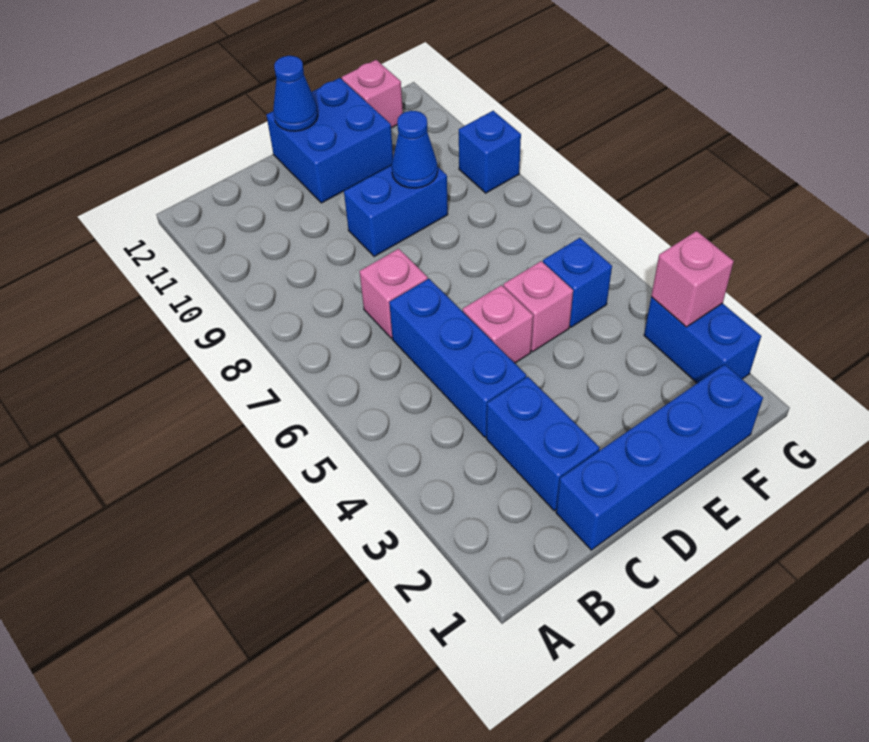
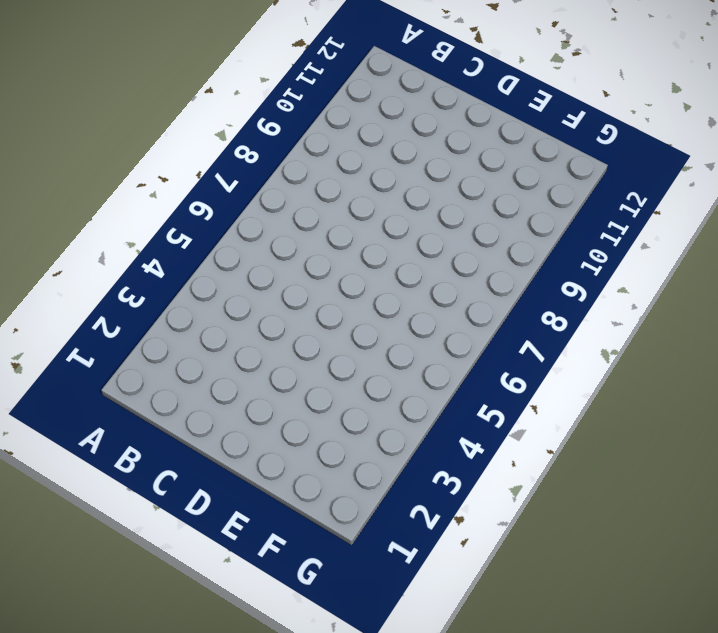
none -> blue 1x4 brick [556,364,763,550]
none -> blue 1x2 brick [486,377,600,511]
none -> blue 1x3 brick [389,279,526,437]

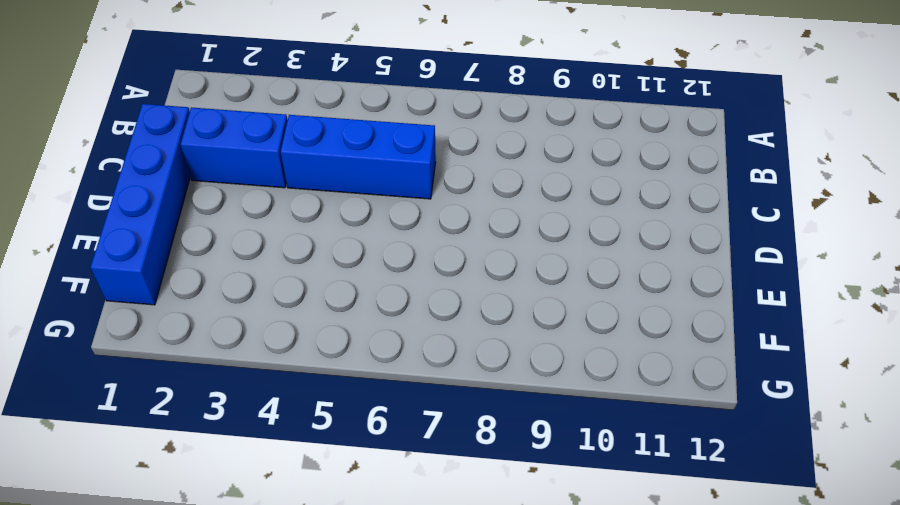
none -> pink 1x1 brick [360,249,428,338]
none -> pink 1x1 brick [463,285,533,363]
none -> blue 1x2 brick [344,165,448,257]

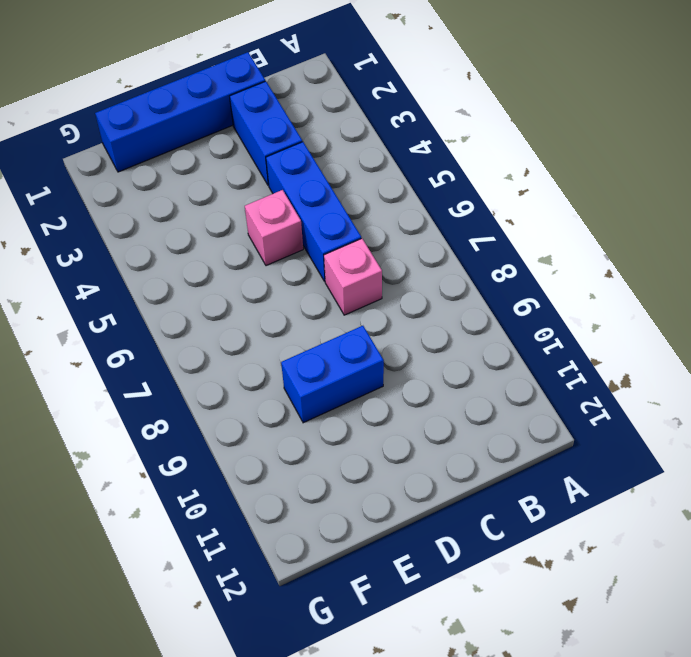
none -> blue 2x2 brick [266,78,393,203]
none -> pink 1x1 brick [503,261,573,352]
none -> blue 1x1 brick [543,238,612,327]

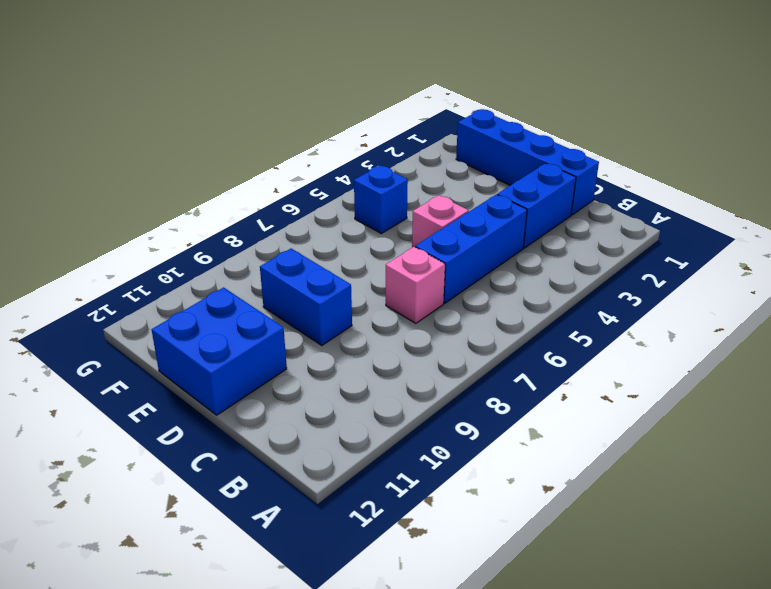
none -> pink 1x1 brick [503,261,573,352]
none -> pink 1x1 brick [342,60,403,128]
none -> blue 1x2 brick [644,297,761,383]

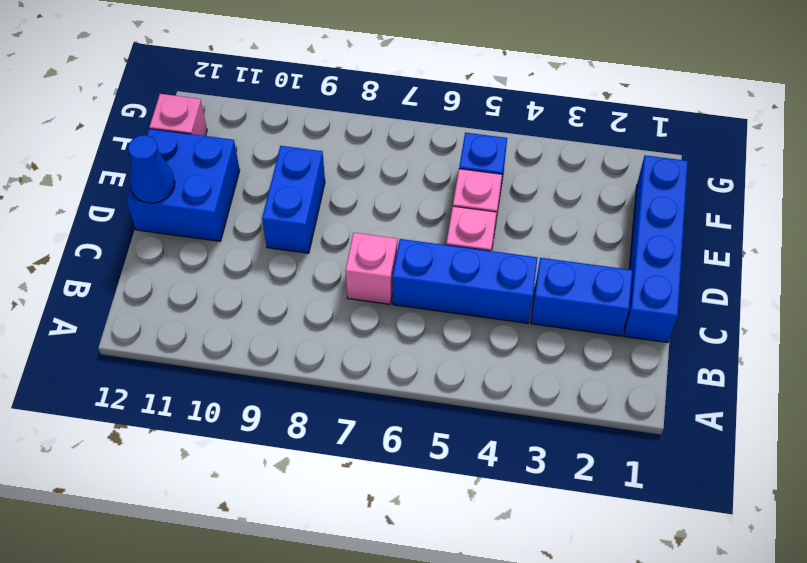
none -> blue 1x2 brick [644,297,761,383]
none -> blue 1x1 brick [459,111,521,193]
none -> blue 1x1 cone [392,111,438,188]

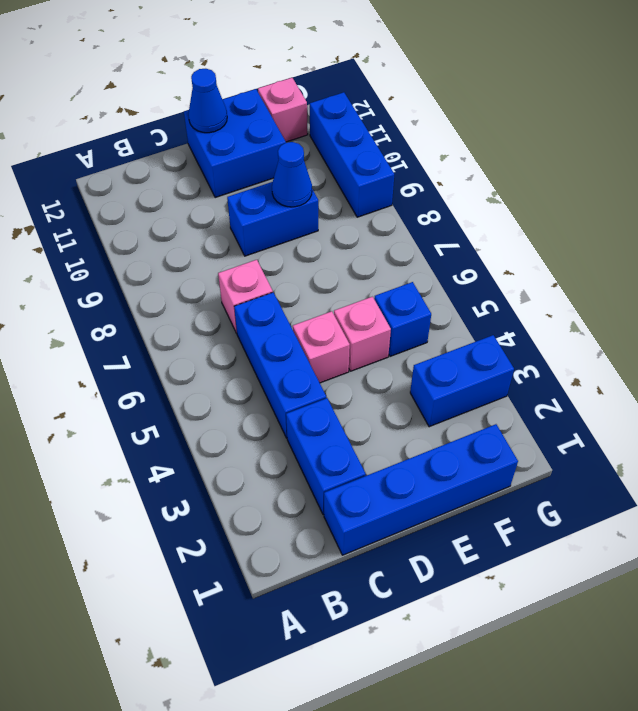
blue 1x2 brick [410,335,514,427] -> blue 1x2 brick turned to [644,297,761,383]
blue 1x3 brick [310,92,394,217] -> blue 1x1 brick [459,111,521,193]
none -> pink 1x1 brick [651,231,734,327]

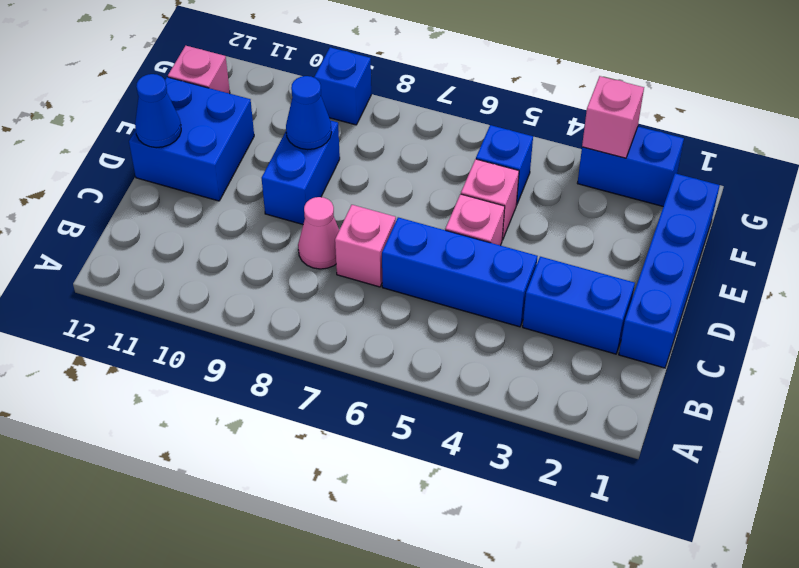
pink 1x1 cone [298,197,339,269] -> none

